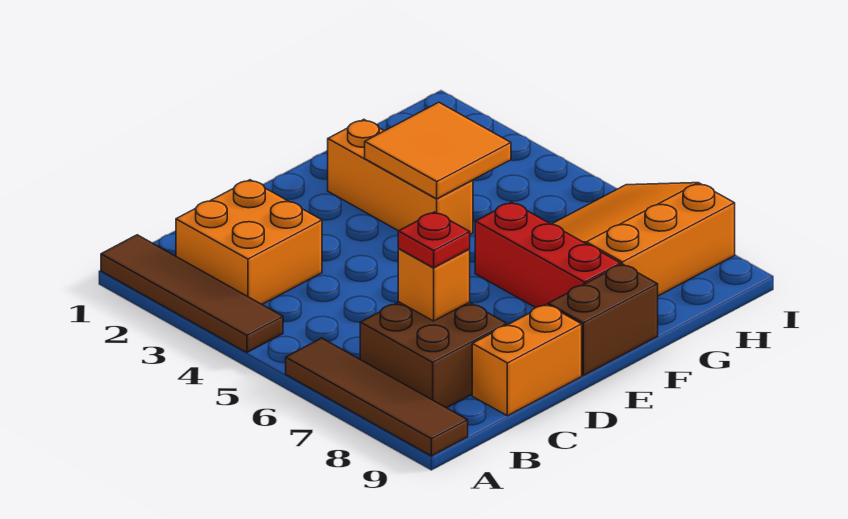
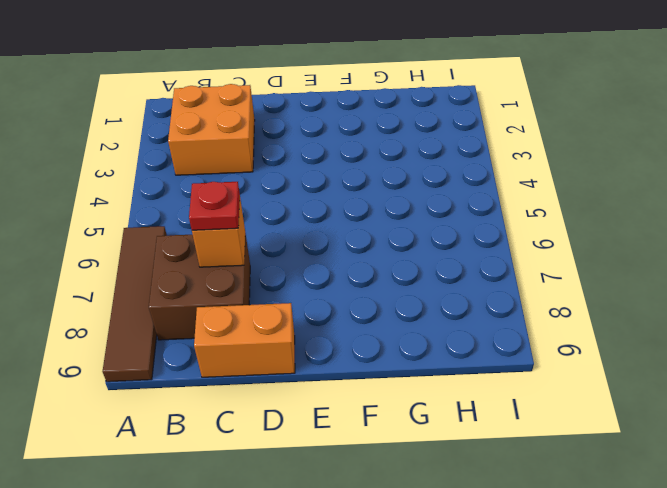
none -> brown 1x4 tile [101,235,283,353]
none -> brown 1x2 brick [548,264,658,376]
none -> orange 1x3 brick [328,120,473,234]

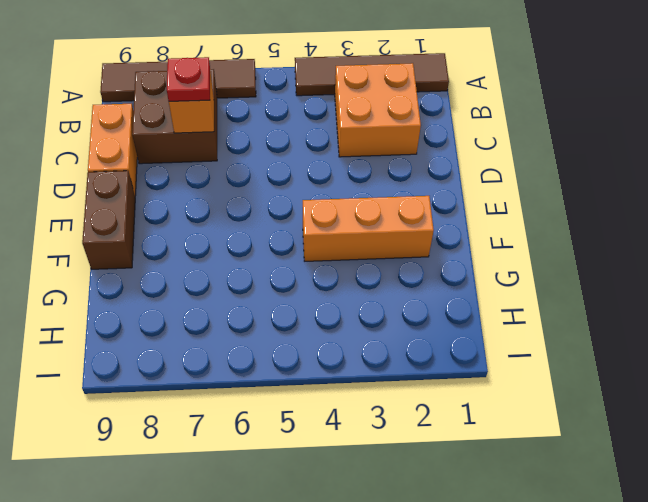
none -> red 1x3 brick [475,202,621,308]
none -> orange 3x3 slope [552,183,735,296]
none -> orange 2x2 tile [365,102,511,199]

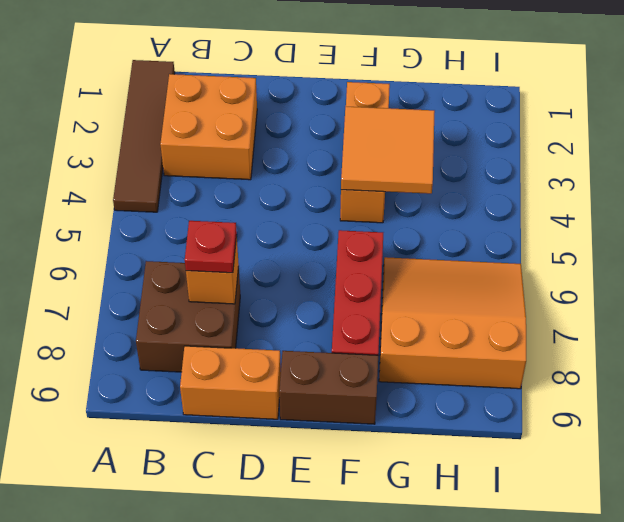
none -> brown 1x4 tile [286,338,468,456]

